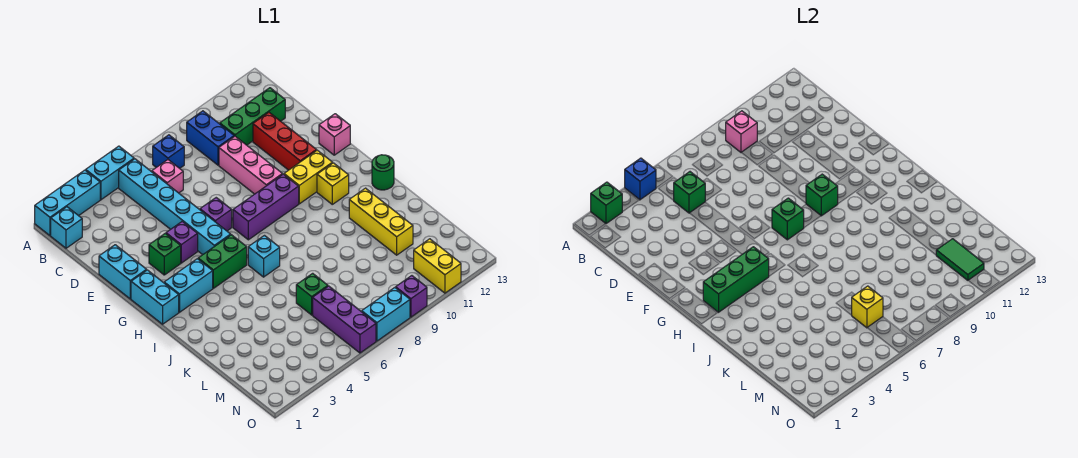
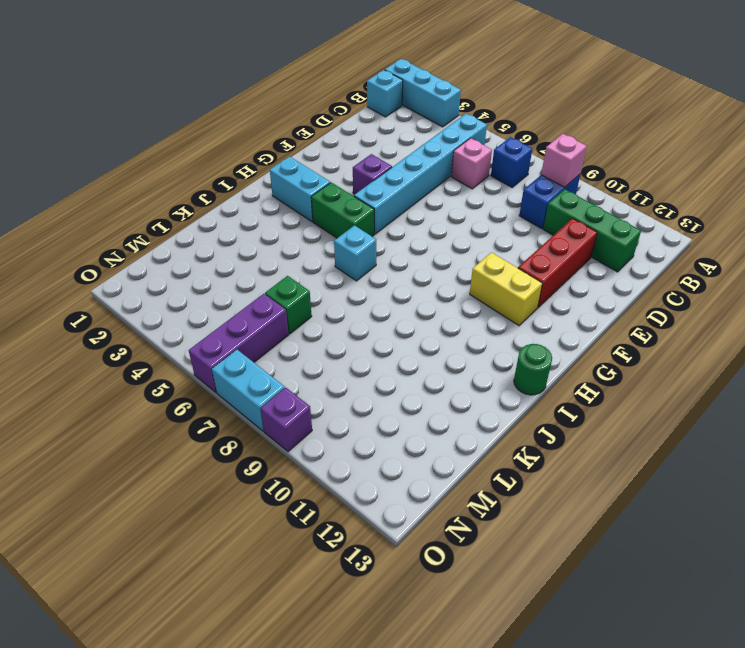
none -> cyan 1x2 brick [86,146,134,200]
none -> pink 1x3 brick [219,136,282,194]
none -> cyan 1x2 brick [99,245,146,299]
none -> green 1x1 brick [149,233,181,275]

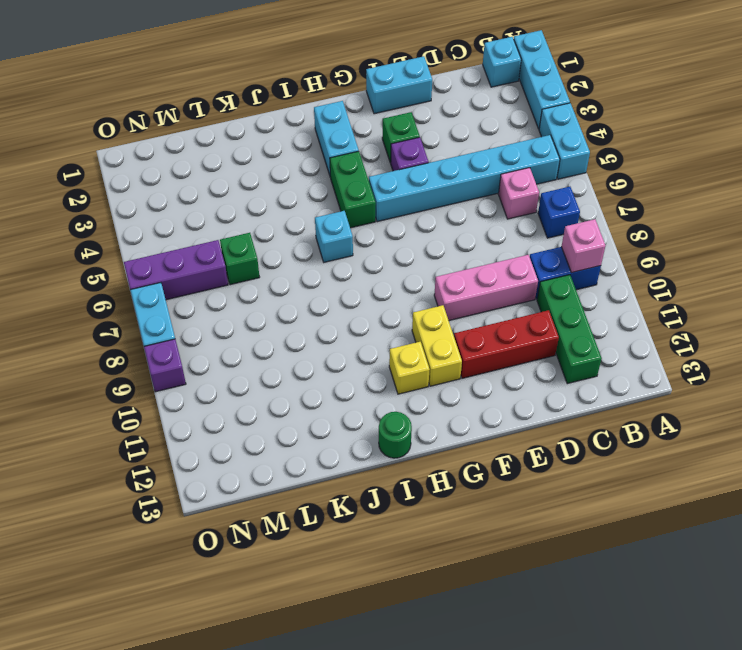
none -> purple 1x1 brick [200,198,232,231]
none -> pink 1x1 brick [319,114,350,155]
none -> cyan 1x2 brick [131,270,179,324]
none -> purple 1x3 brick [233,174,299,240]

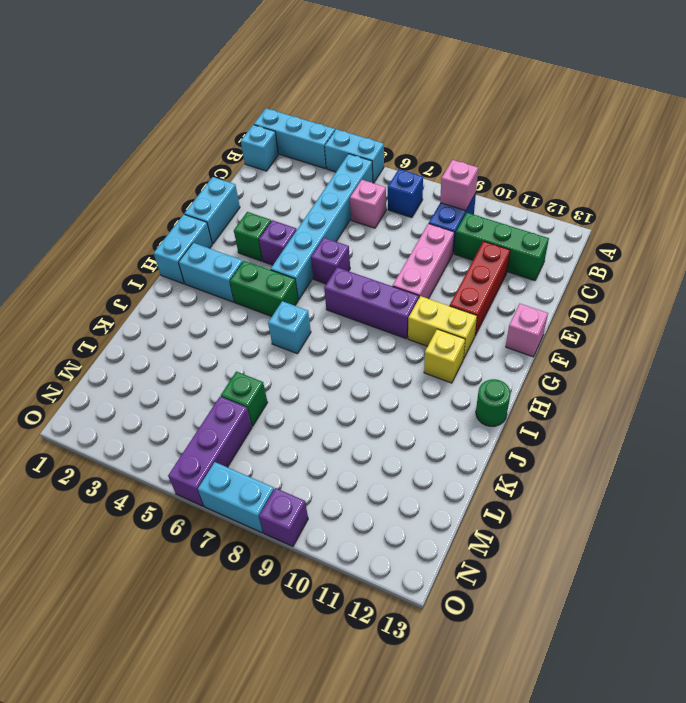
none -> yellow 1x3 brick [349,188,413,255]
none -> yellow 1x2 brick [414,239,461,293]
none -> green 1x1 brick [591,182,622,224]
none -> blue 1x1 brick [625,158,656,200]

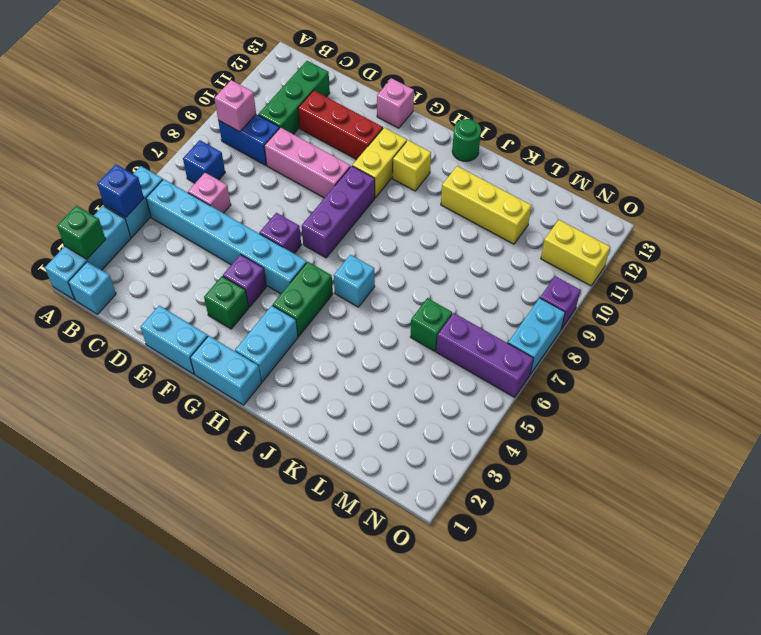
none -> green 1x1 brick [673,172,705,213]
none -> green 1x1 brick [772,198,804,240]
none -> green 1x1 brick [806,174,838,216]
none -> green 1x3 brick [703,247,769,312]

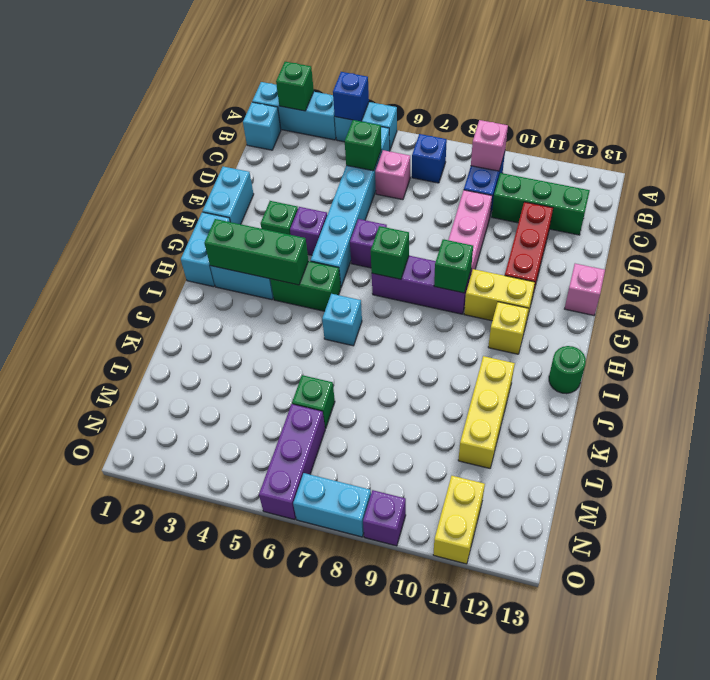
none -> yellow 1x1 brick [852,286,883,328]
none -> green 1x2 tile [936,239,984,280]

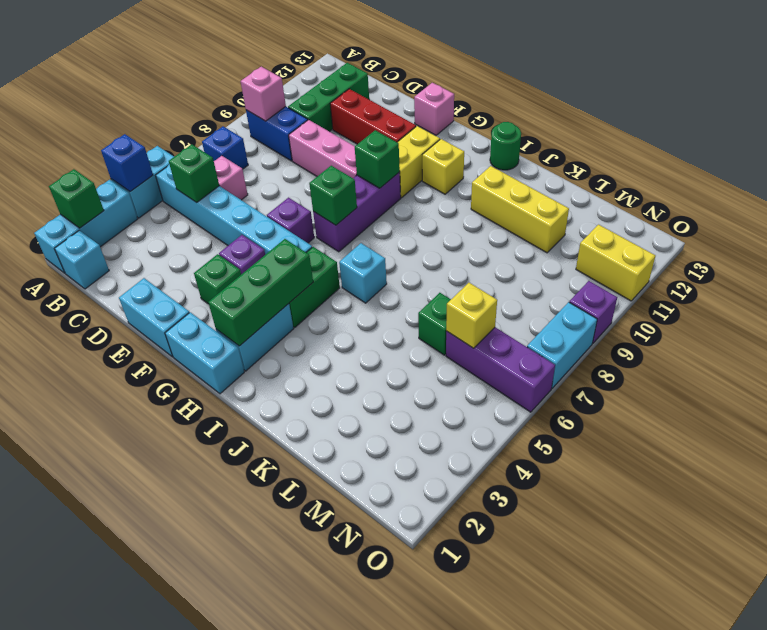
none -> green 1x2 tile [936,239,984,280]

